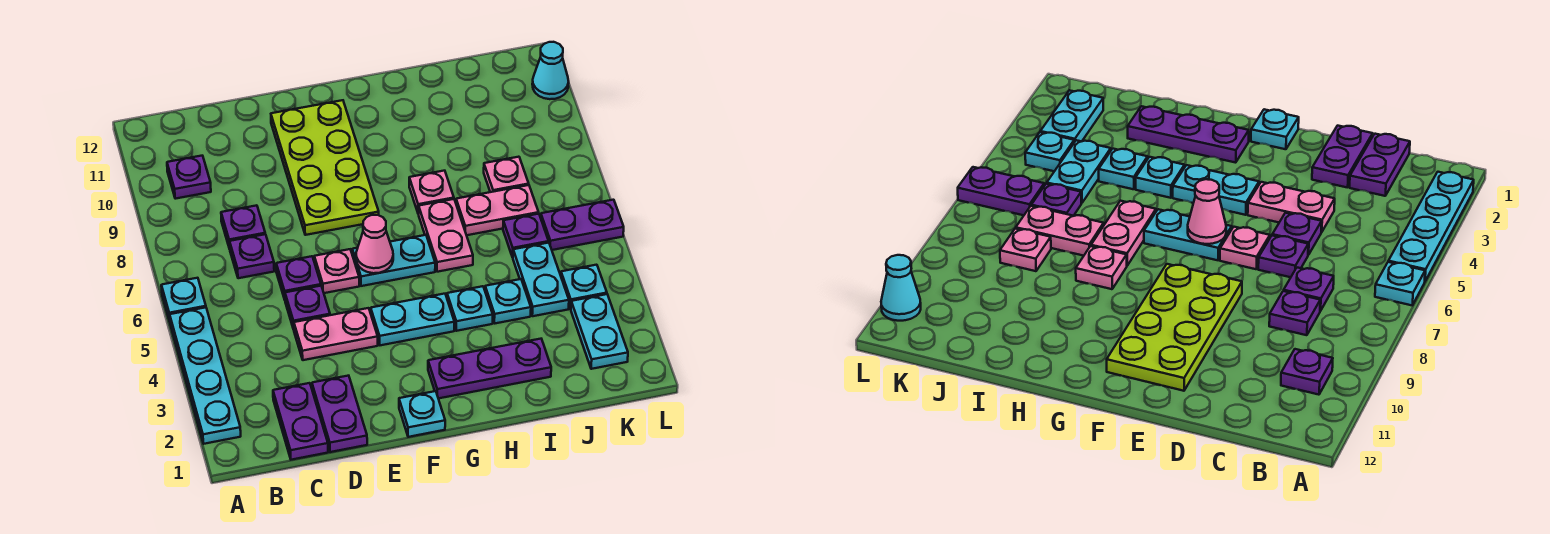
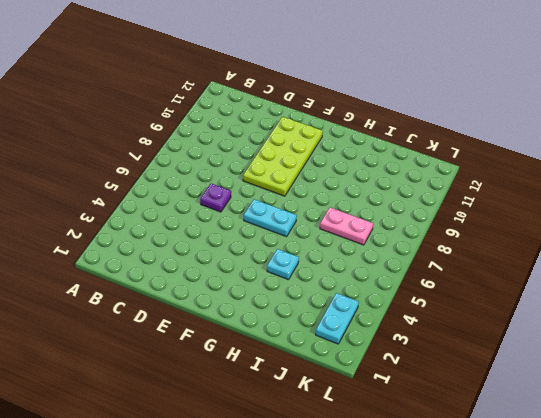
none -> cyan 1x4 plate [170,307,241,444]
none -> cyan 1x1 plate [161,278,206,321]
none -> purple 1x1 plate [167,156,211,199]

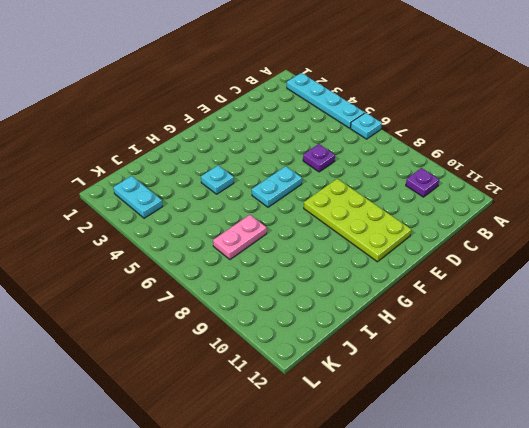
none -> purple 1x2 plate [273,383,328,460]
none -> purple 1x1 plate [230,234,274,278]
none -> purple 1x1 plate [221,205,265,249]

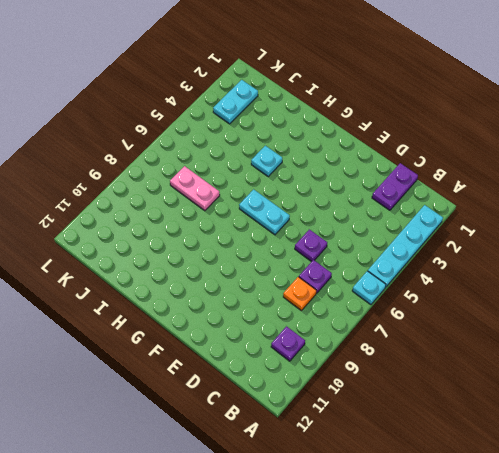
orange 1x1 plate [283,277,316,311] -> purple 1x1 plate [221,205,265,249]
none -> purple 1x2 plate [312,376,367,452]
none -> pink 1x2 plate [294,308,378,360]
none -> purple 1x1 plate [285,286,330,329]

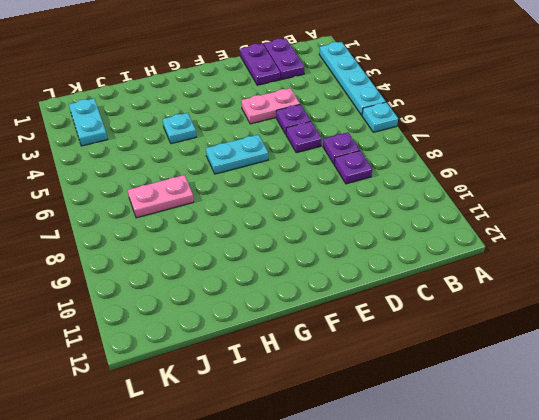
none -> purple 1x1 plate [167,156,211,199]
none -> pink 1x1 plate [314,249,359,293]
none -> lime 2x4 plate [271,100,379,235]

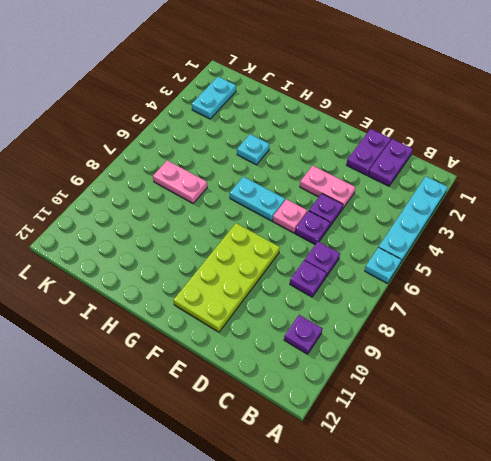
none -> cyan 1x1 plate [399,391,445,437]
none -> cyan 1x2 plate [371,294,455,345]
none -> purple 1x3 plate [428,339,551,399]

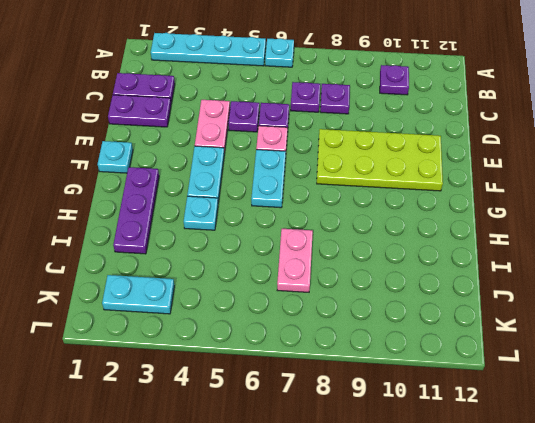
none -> pink 1x2 plate [419,199,473,272]
none -> pink 1x1 plate [409,171,454,214]
none -> cyan 1x1 plate [485,279,531,323]

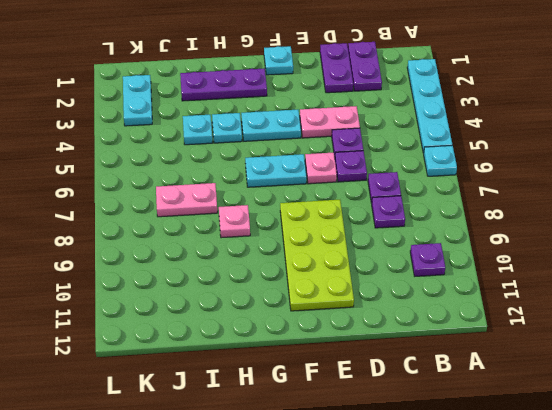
none -> pink 1x2 plate [419,199,473,272]
none -> cyan 1x2 plate [513,243,569,316]
none -> purple 1x1 plate [503,214,549,257]

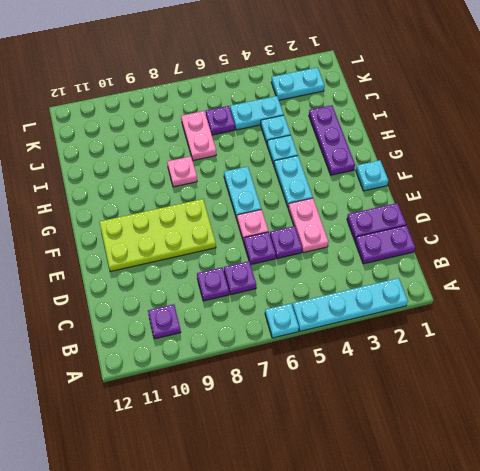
none -> pink 1x2 plate [419,199,473,272]
none -> pink 1x1 plate [484,157,529,192]
none -> cyan 1x1 plate [561,265,607,309]

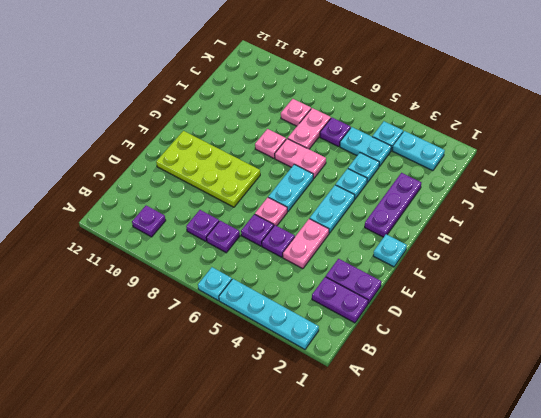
none -> purple 1x2 plate [541,200,624,250]
none -> cyan 1x1 cone [532,42,569,99]
none -> pink 1x1 cone [356,215,393,273]

